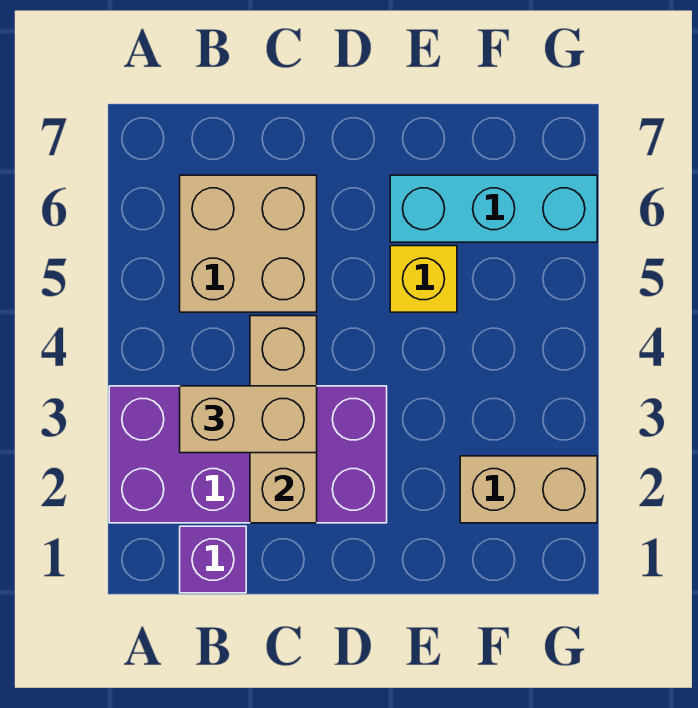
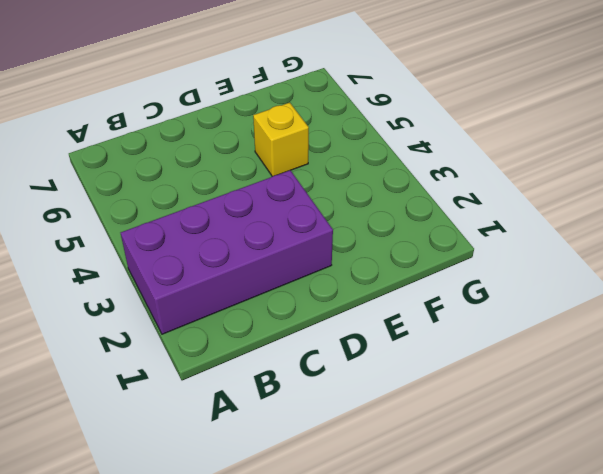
none -> purple 1x1 brick [180,526,246,593]
none -> tan 2x2 brick [180,175,317,312]

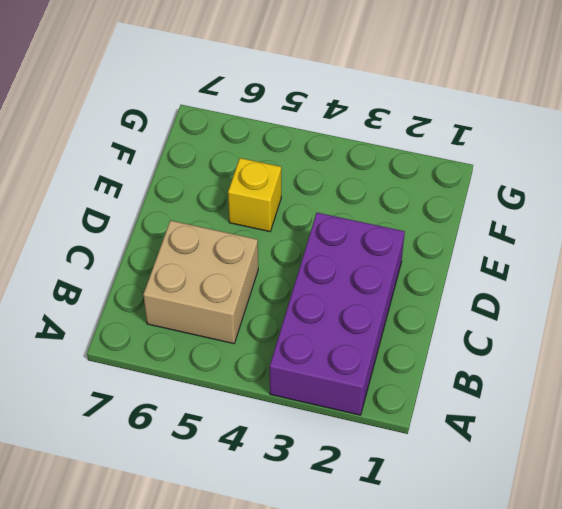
none -> purple 1x1 brick [180,526,246,593]
none -> cyan 1x3 brick [390,175,597,242]

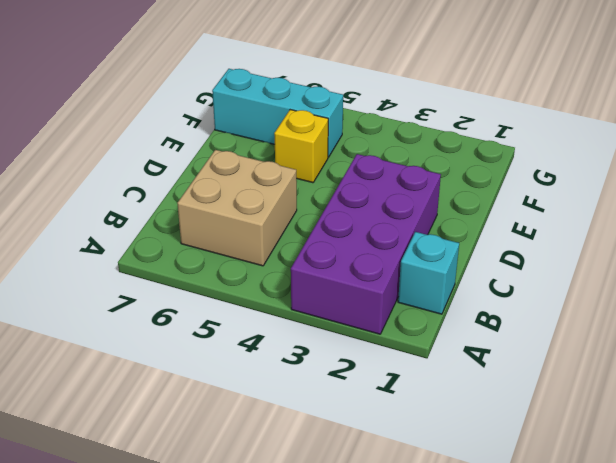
cyan 1x1 brick [398,232,459,314] -> purple 1x1 brick [180,526,246,593]
cyan 1x3 brick [212,69,343,157] -> cyan 1x3 brick turned to [390,175,597,242]
none -> tan 1x2 brick [460,456,597,523]
none -> tan 1x3 brick [250,316,317,523]

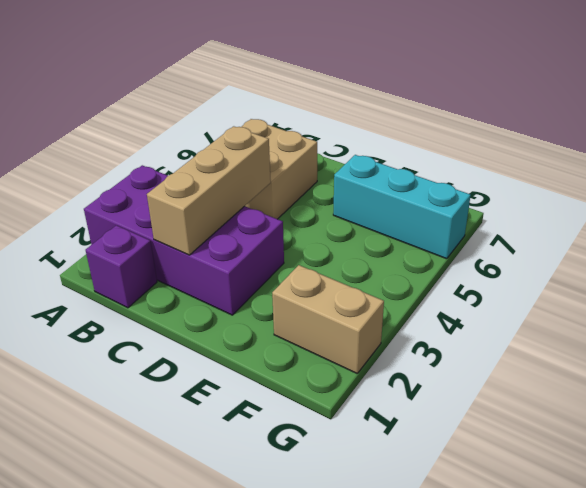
none -> yellow 1x1 brick [390,246,457,312]
none -> tan 1x2 brick [180,386,317,453]

